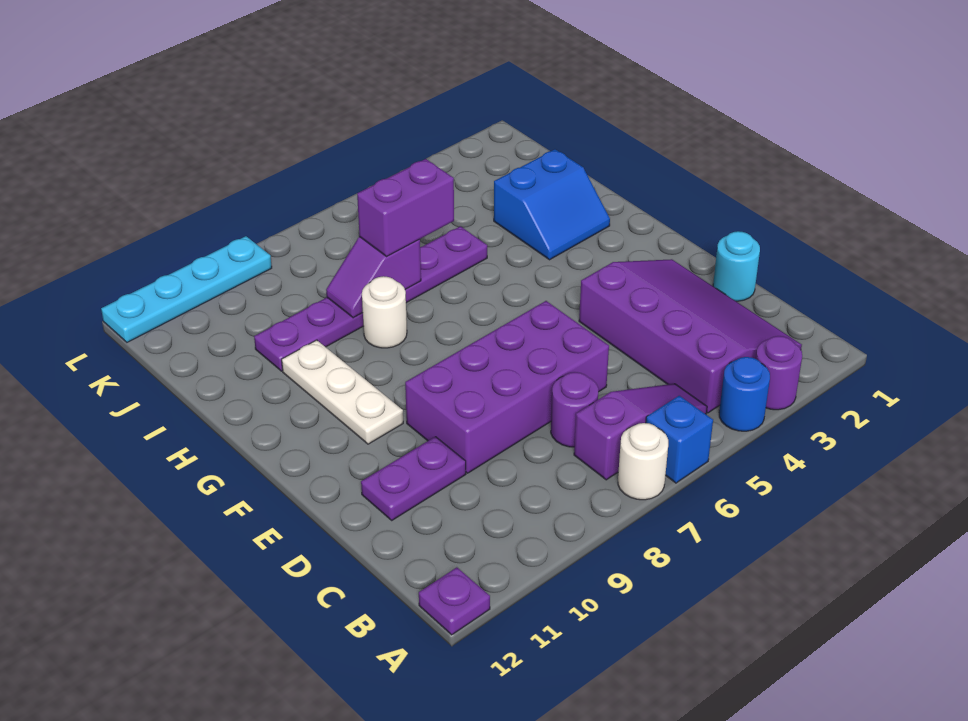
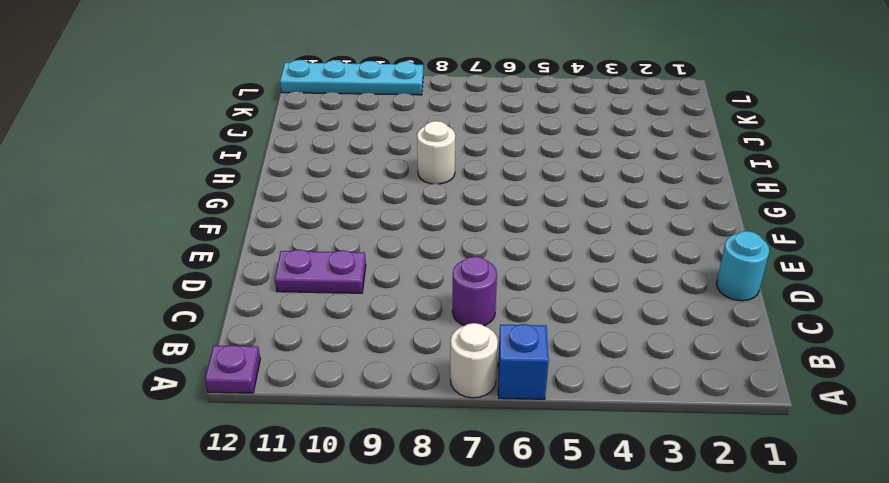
none -> purple 1x1 round brick [756,336,802,410]
none -> blue 1x1 round brick [719,357,770,431]
none -> purple 3x4 slope [579,259,802,413]

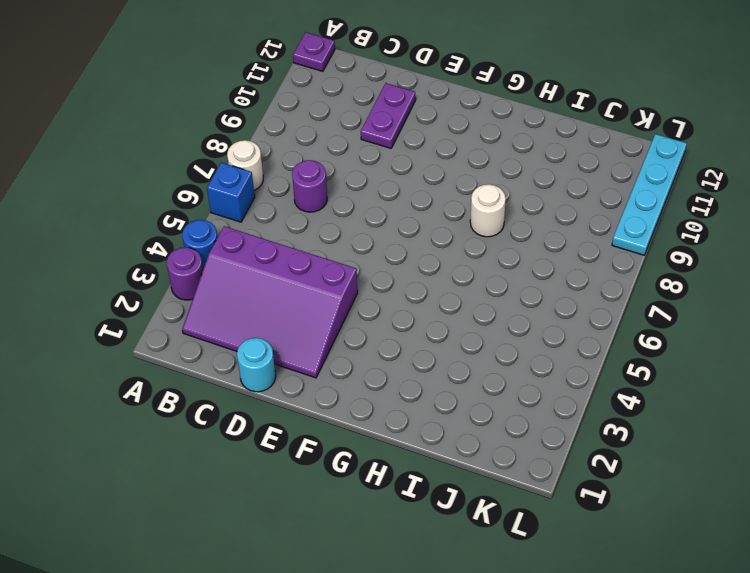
none -> purple 1x3 slope [574,384,707,480]
none -> purple 2x4 brick [405,301,609,473]
none -> white 1x3 plate [282,340,403,444]

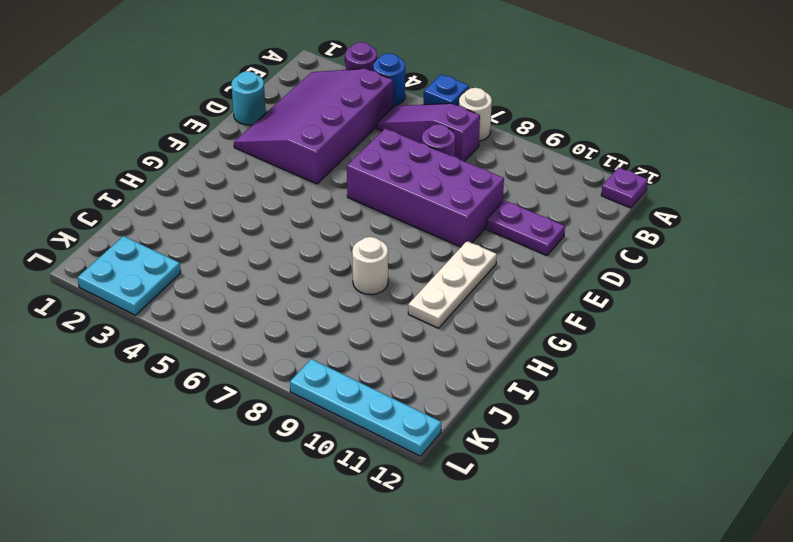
cyan 2x2 plate [78,236,181,315] -> none
none -> blue 2x2 slope [494,149,610,260]
none -> purple 1x6 plate [254,226,487,371]
none -> purple 1x2 slope [326,237,421,318]

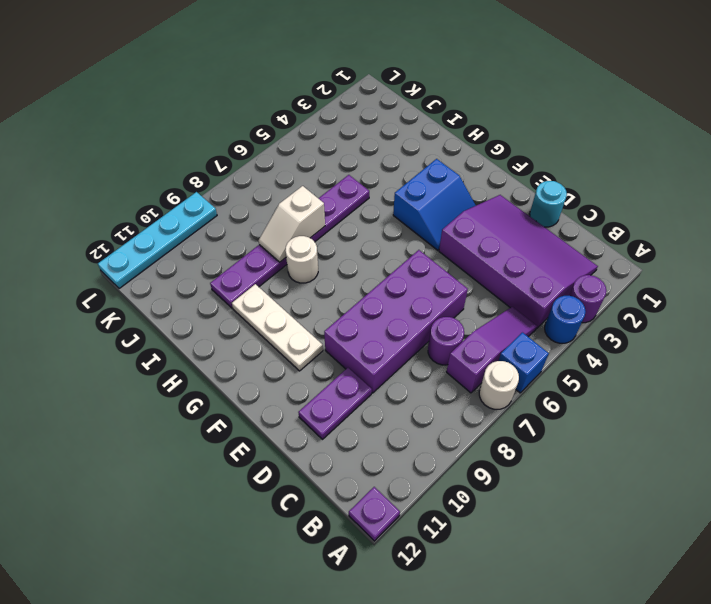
blue 2x2 slope [393,159,476,250] -> blue 2x2 slope moved to [494,149,610,260]
white 1x2 slope [259,186,325,262] -> purple 1x2 slope [326,237,421,318]
none -> purple 1x2 brick [357,159,454,256]

